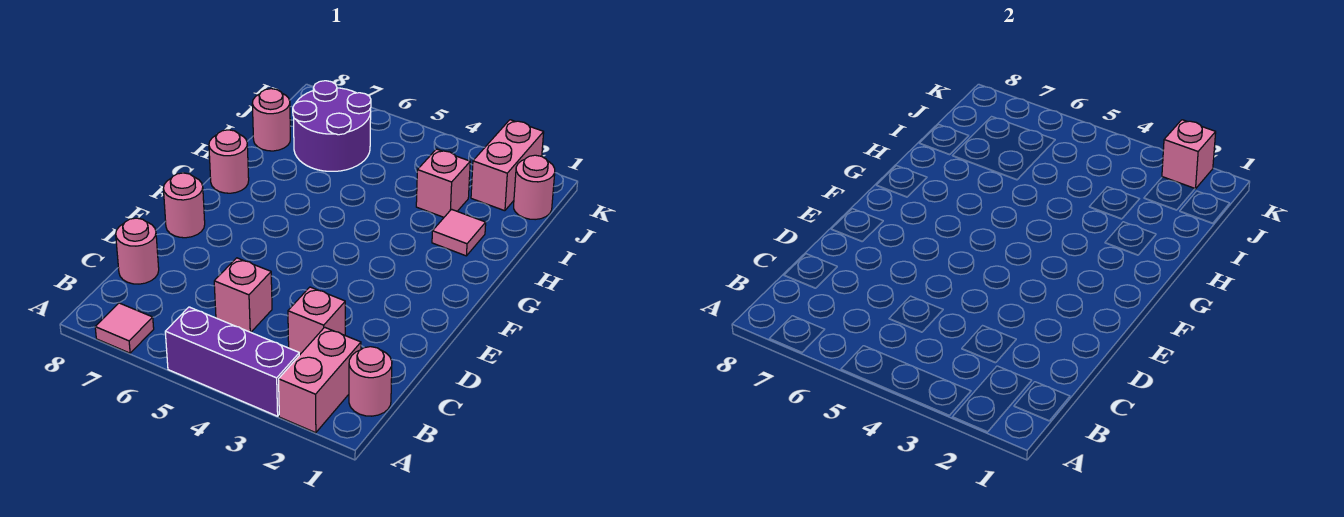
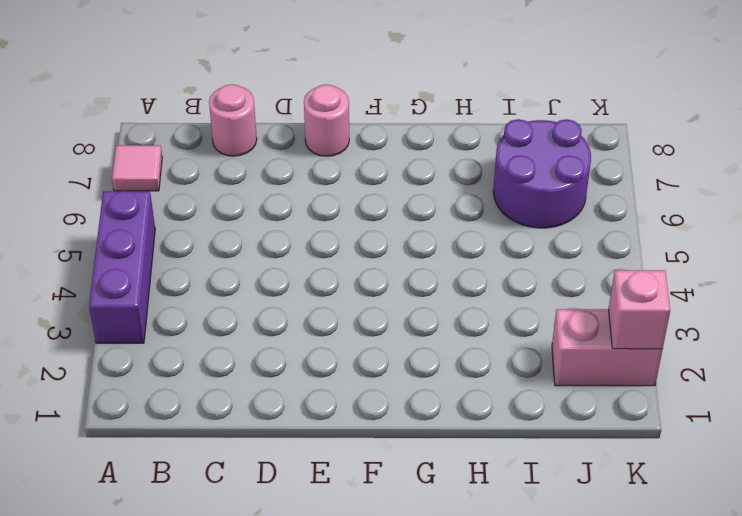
none -> pink 1x2 brick [279,327,361,433]
none -> pink 1x1 round brick [349,347,392,416]
none -> pink 1x1 brick [288,287,345,354]

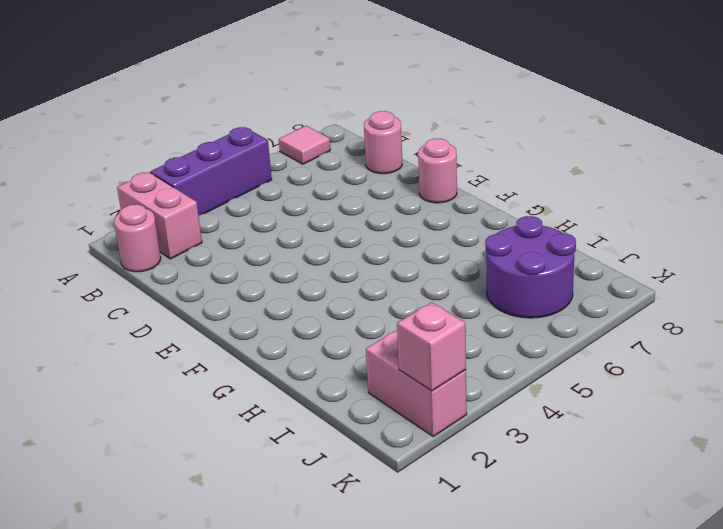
none -> pink 1x1 brick [288,287,345,354]
none -> pink 1x1 brick [214,258,272,332]
none -> pink 1x1 round brick [209,130,249,193]

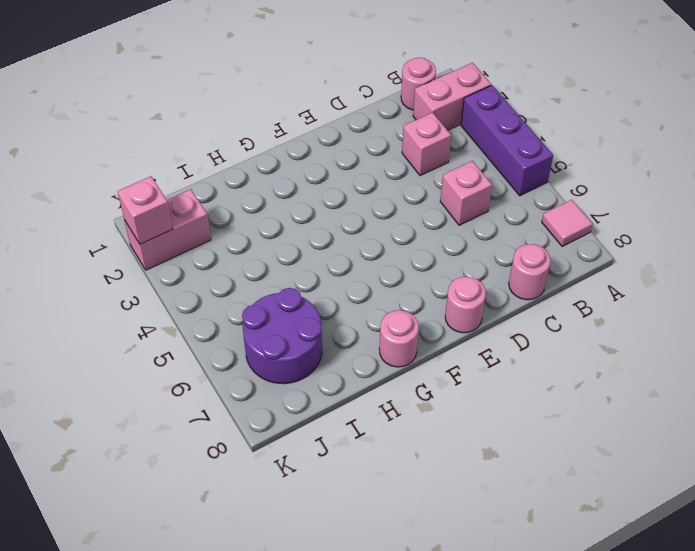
none -> pink 1x1 tile [432,209,486,256]
none -> pink 1x1 brick [416,149,470,217]
none -> pink 1x1 round brick [252,89,290,151]

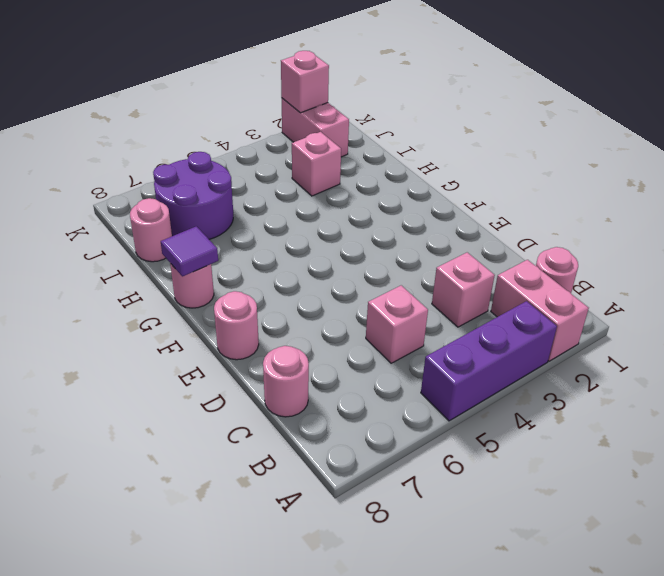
purple 1x1 tile [161,226,218,276] -> none
none -> pink 1x1 tile [95,303,154,353]
none -> pink 1x1 tile [432,209,486,256]
none -> pink 1x1 round brick [514,155,555,220]

